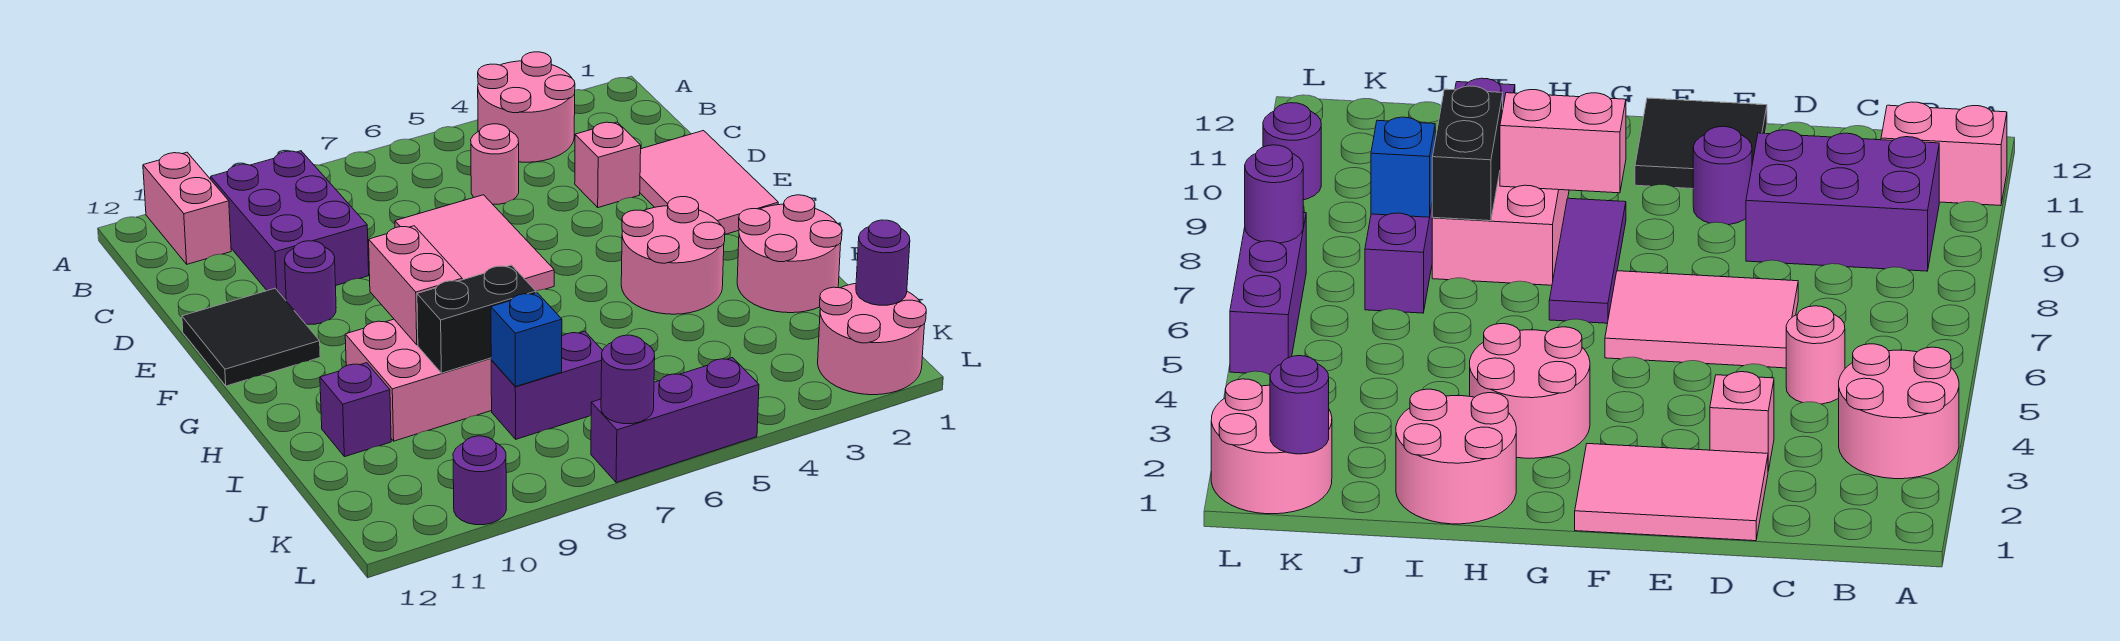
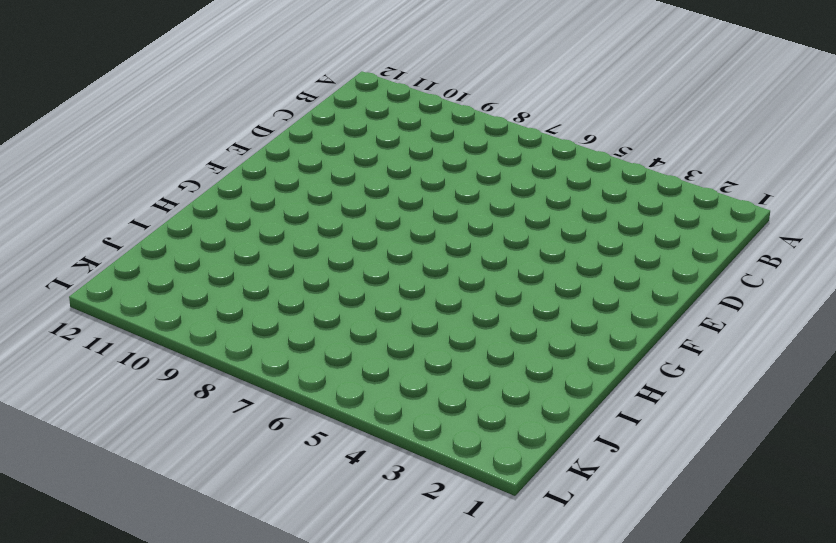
none -> pink 2x2 round brick [478,52,575,162]
none -> pink 1x2 brick [143,152,231,264]
none -> purple 2x3 brick [211,151,369,300]

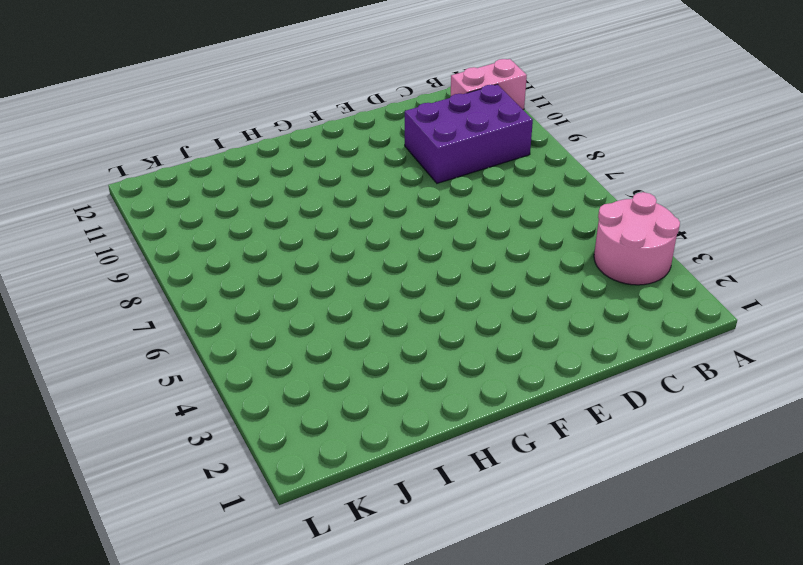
none -> pink 1x1 round brick [471,124,519,204]
none -> pink 2x3 tile [640,131,778,235]
none -> pink 1x1 brick [575,122,641,208]

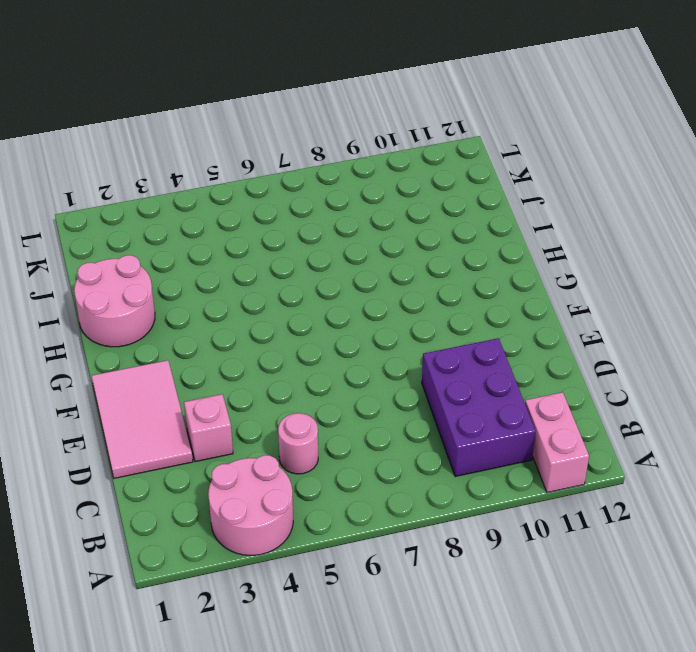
none -> pink 2x3 tile [395,195,554,291]
none -> purple 1x1 round brick [285,241,336,324]
none -> black 2x2 tile [182,289,320,386]

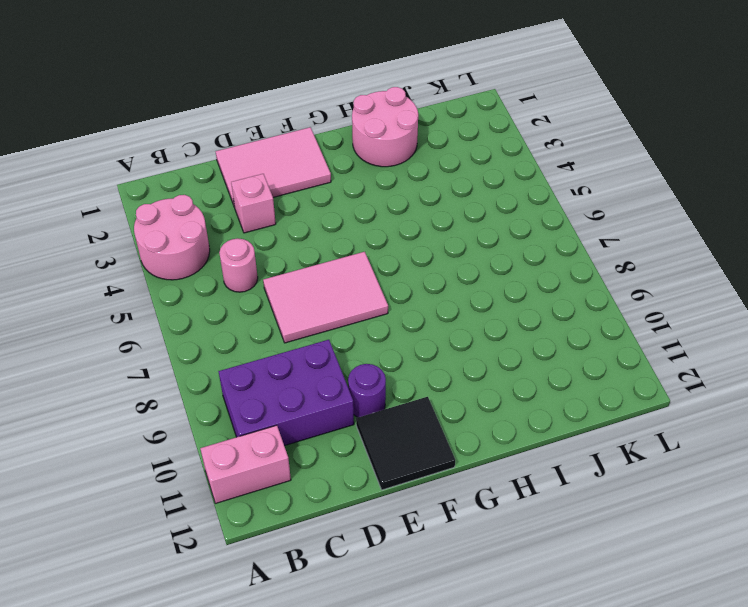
none -> pink 2x2 round brick [621,197,725,314]
none -> purple 1x3 tile [1549,198,1626,323]
none -> pink 2x3 brick [345,319,492,441]

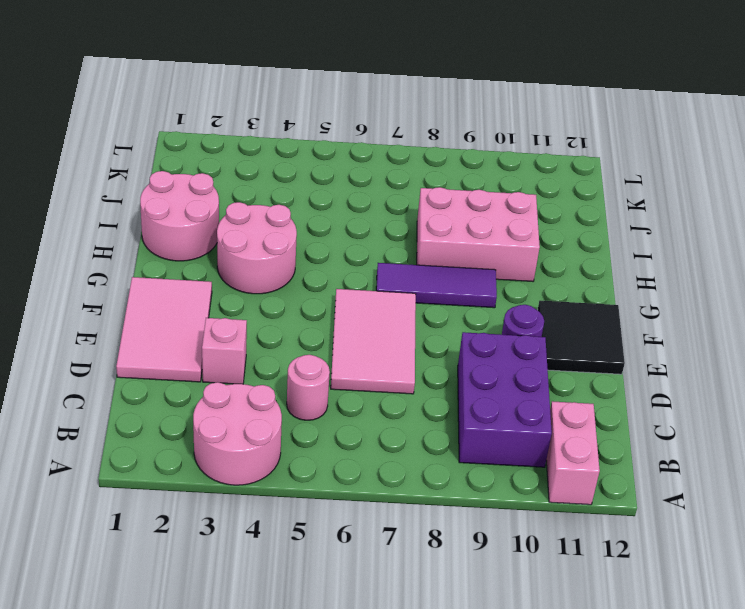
none -> purple 1x1 brick [320,363,391,457]
none -> purple 1x2 brick [491,331,603,439]
none -> pink 2x2 round brick [818,284,926,395]

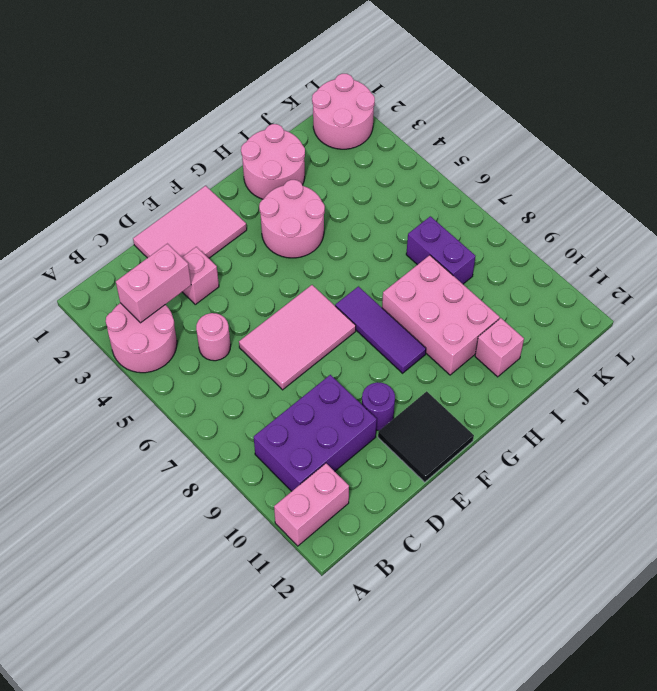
pink 1x2 brick [116,244,191,323] -> pink 1x2 brick moved to [369,226,462,345]
pink 1x1 brick [475,318,524,377] -> purple 1x1 brick [320,363,391,457]
none -> purple 1x3 brick [591,358,759,483]
none -> purple 1x1 round brick [453,436,506,525]
none -> black 1x2 brick [417,265,536,373]

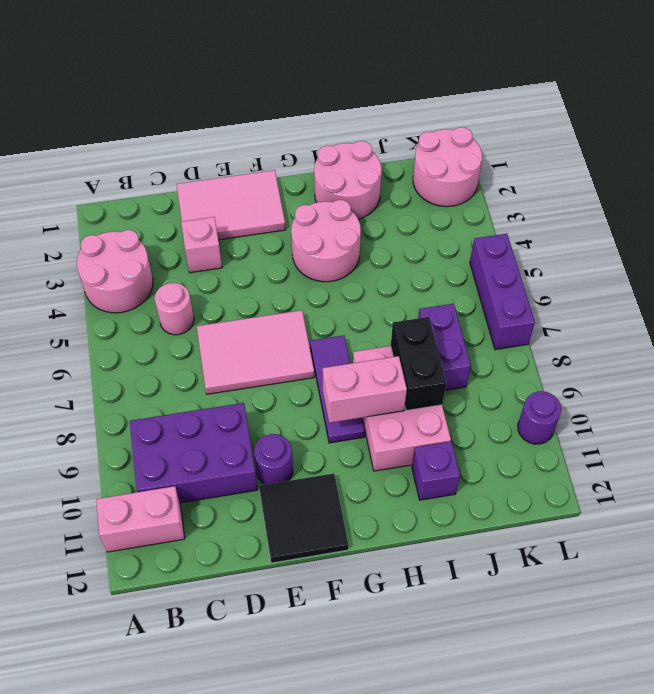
none -> blue 1x1 brick [491,293,562,387]
none -> purple 1x1 round brick [856,220,910,305]
none -> purple 1x1 round brick [601,335,655,424]

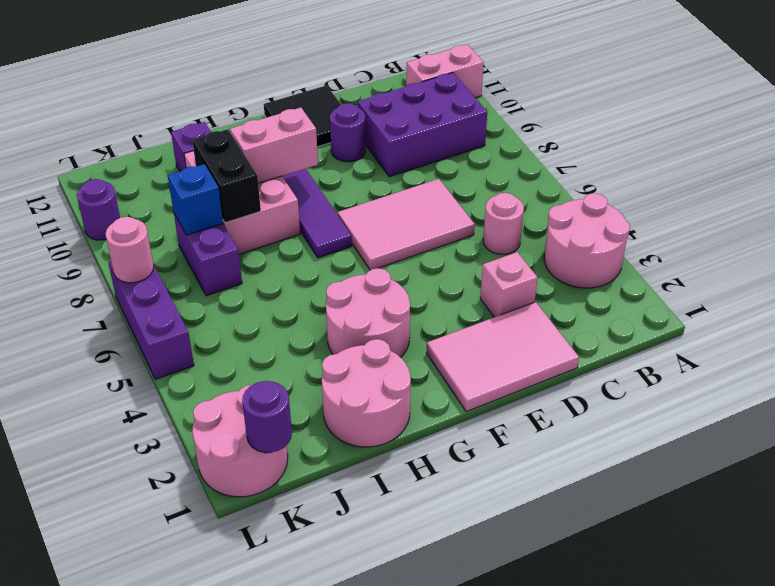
pink 1x1 round brick [105,217,154,283] -> purple 1x1 round brick [601,335,655,424]

